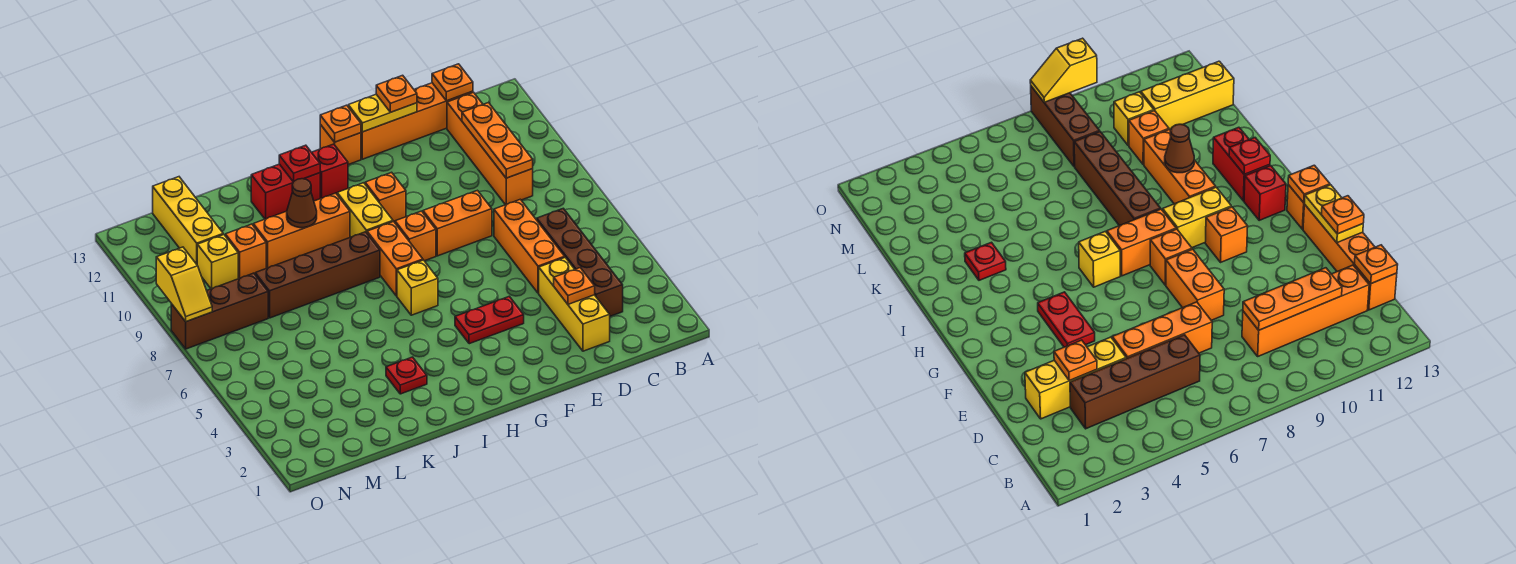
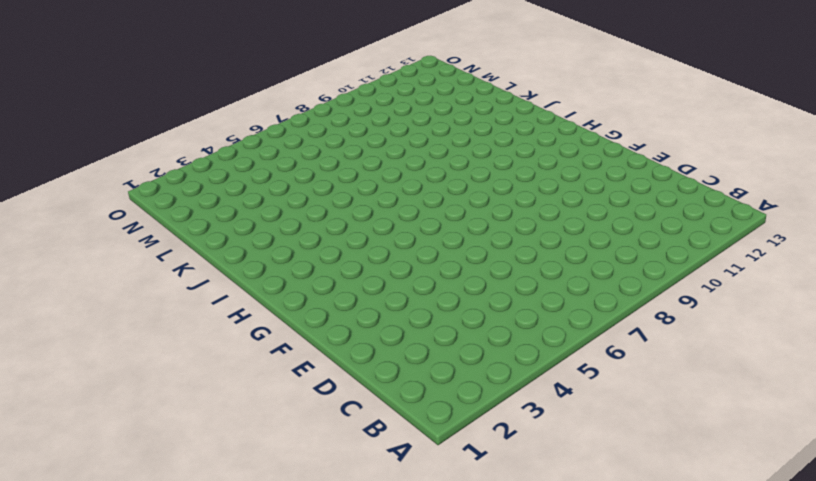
none -> brown 1x4 brick [537,208,623,316]
none -> orange 1x4 brick [447,92,533,205]
none -> orange 1x4 brick [361,83,473,159]
none -> yellow 1x3 brick [539,258,610,351]

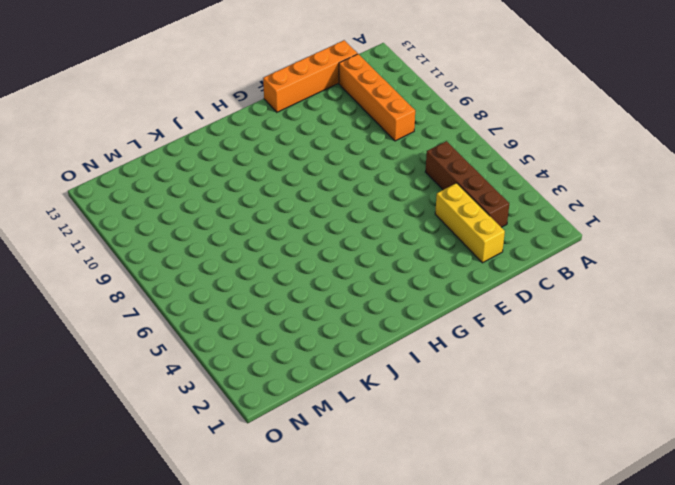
none -> orange 1x3 brick [494,199,565,293]
none -> orange 1x2 brick [423,190,492,256]
none -> red 1x2 plate [455,296,524,344]
none -> orange 1x1 brick [395,211,436,261]

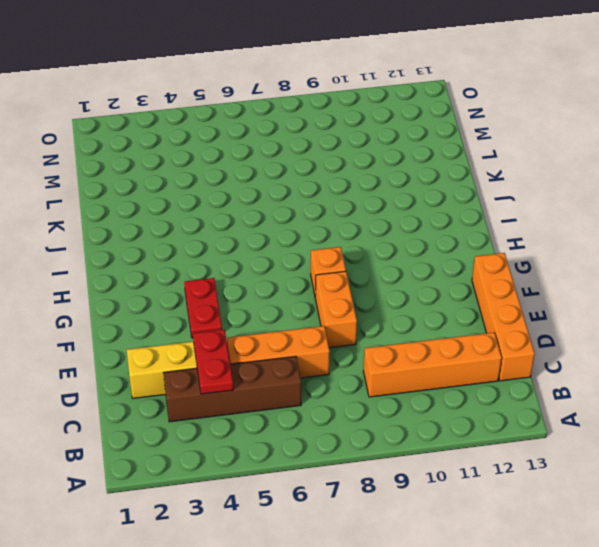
red 1x2 plate [193,330,233,394] -> none
none -> orange 1x1 brick [365,172,406,222]
none -> orange 1x1 brick [320,125,361,165]
none -> yellow 1x1 brick [397,260,438,315]
none -> orange 1x2 brick [367,221,423,296]

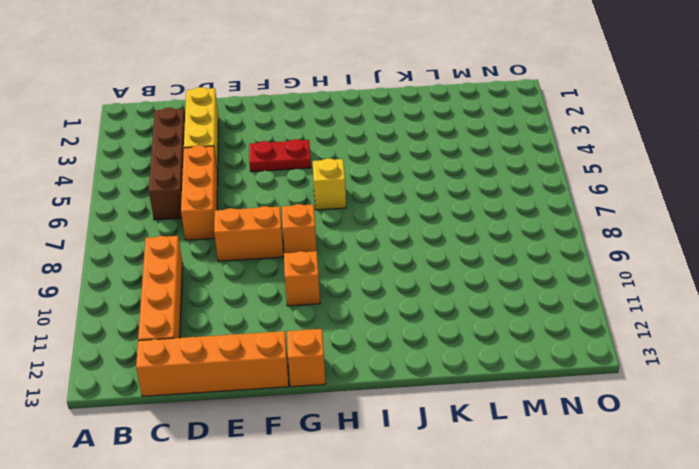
none -> orange 1x2 brick [367,221,423,296]
none -> yellow 1x2 brick [337,183,393,237]
none -> red 1x1 brick [312,144,348,198]
none -> brown 1x4 brick [255,232,380,318]

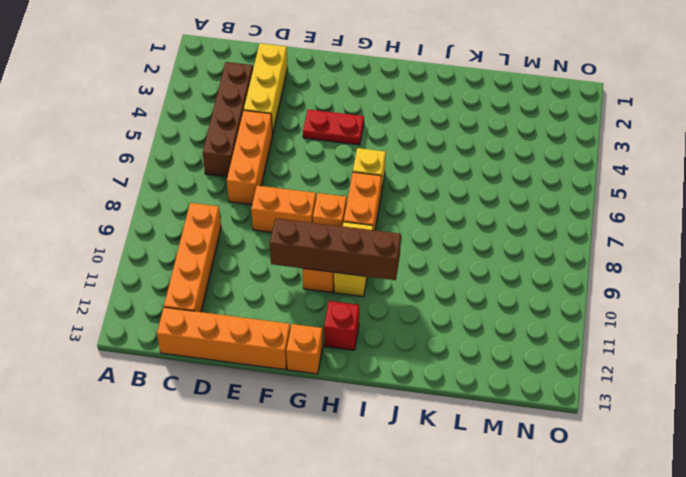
brown 1x4 brick [270,218,401,280] -> brown 1x4 brick moved to [255,232,380,318]
none -> orange 1x3 brick [253,193,350,268]
none -> red 1x2 brick [251,164,320,219]
none -> red 1x1 plate [386,357,427,394]
none -> orange 1x1 brick [225,224,266,278]

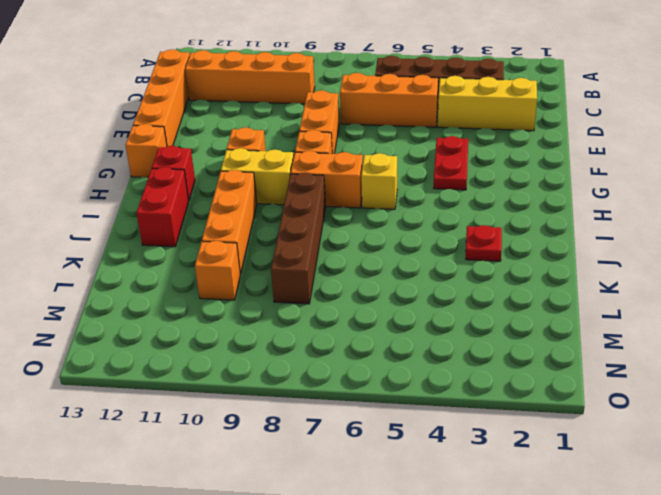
none -> brown 1x3 brick [171,273,268,349]
none -> yellow 1x1 brick [197,234,238,289]
none -> yellow 1x3 brick [153,177,223,264]
none -> orange 1x3 plate [462,102,533,178]

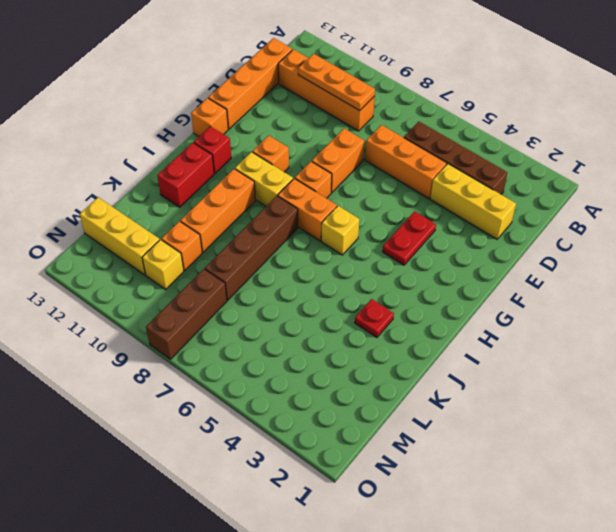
none -> orange 1x1 plate [432,64,473,101]
none -> orange 1x1 plate [554,268,595,304]
none -> yellow 1x2 plate [348,94,417,132]
none -> orange 1x1 plate [320,105,361,142]

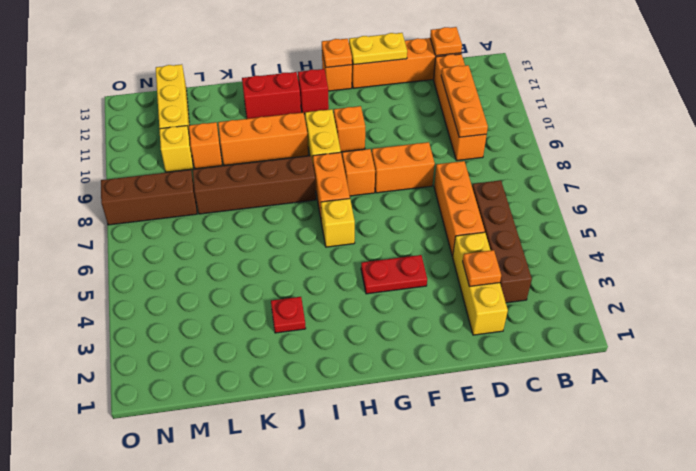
none -> red 1x1 plate [279,145,320,182]
none -> brown 1x1 cone [287,179,317,228]
none -> yellow 1x2 slope [156,247,212,322]
none -> orange 1x1 plate [376,75,417,112]

